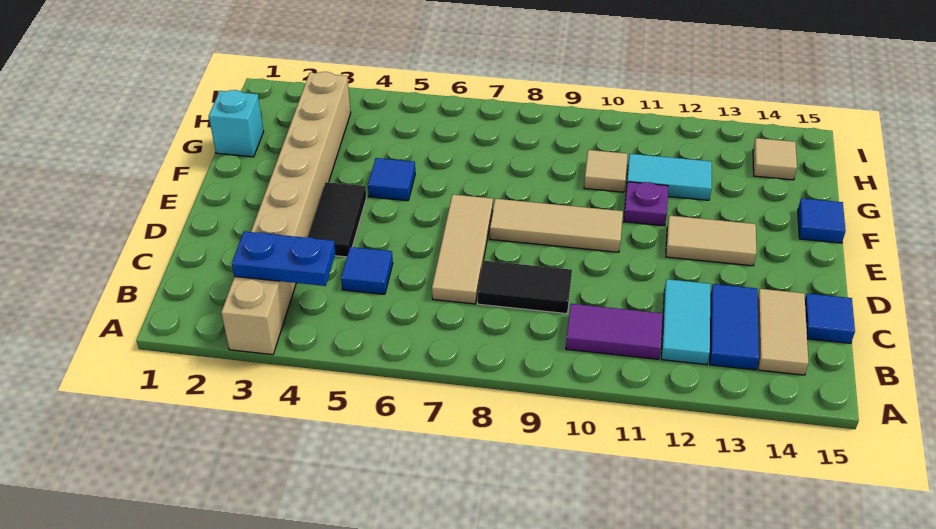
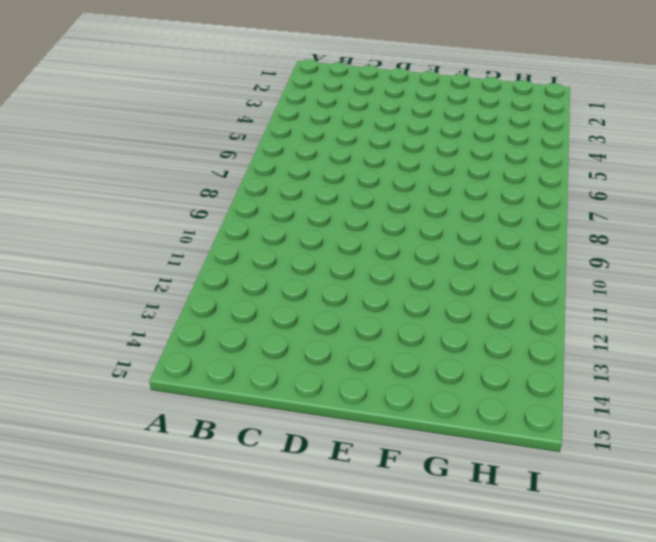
none -> tan 1x8 brick [221,72,351,355]
none -> purple 1x2 tile [566,304,662,359]
none -> cyan 1x2 tile [661,279,711,365]

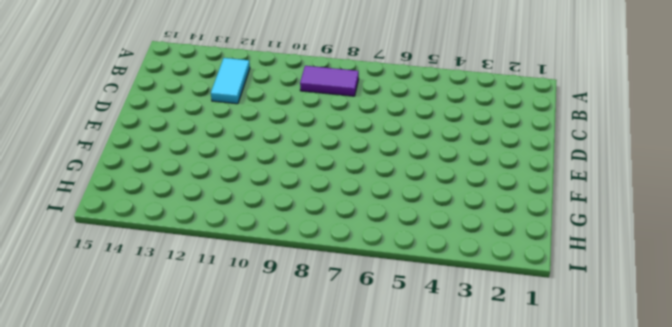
purple 1x2 tile [300,66,359,96] -> purple 1x2 tile moved to [566,304,662,359]
none -> tan 1x8 brick [221,72,351,355]
none -> blue 1x2 tile [710,284,759,370]
none -> tan 1x2 tile [758,289,809,375]

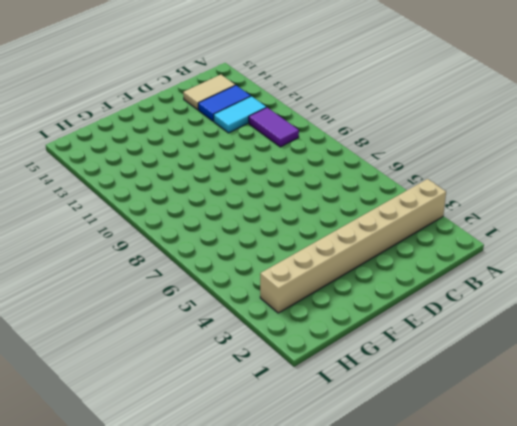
none -> blue 1x1 tile [341,247,393,294]
none -> tan 1x3 tile [432,194,493,304]
none -> black 1x2 tile [478,261,572,314]

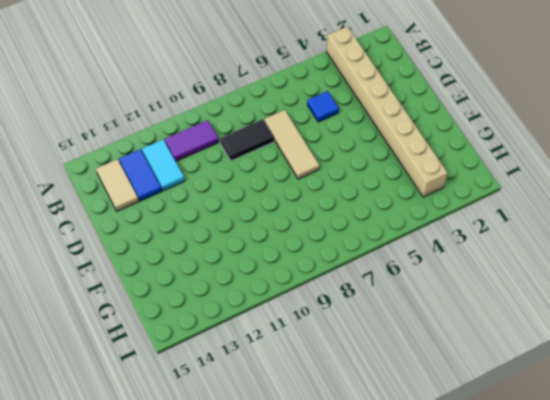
none -> blue 1x1 tile [805,294,855,344]
none -> black 1x2 tile [308,182,366,257]
none -> tan 1x3 tile [490,199,623,252]

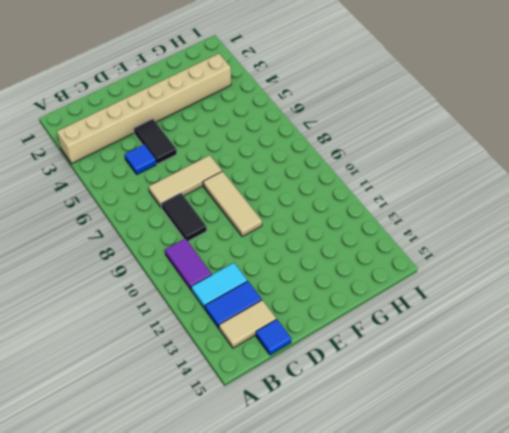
black 1x2 tile [134,119,177,164] -> black 1x2 tile turned to [308,182,366,257]
none -> tan 1x2 tile [666,216,756,266]
none -> blue 1x1 tile [368,158,415,201]
none -> purple 1x1 plate [624,182,668,226]

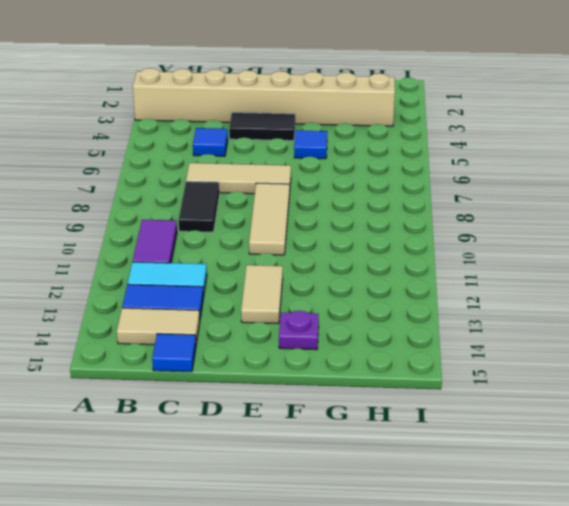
purple 1x1 plate [279,311,319,350] -> purple 1x1 plate moved to [624,182,668,226]
none -> blue 1x1 tile [798,198,846,243]
none -> cyan 1x1 brick [209,90,264,157]
none -> tan 1x1 tile [584,150,628,192]

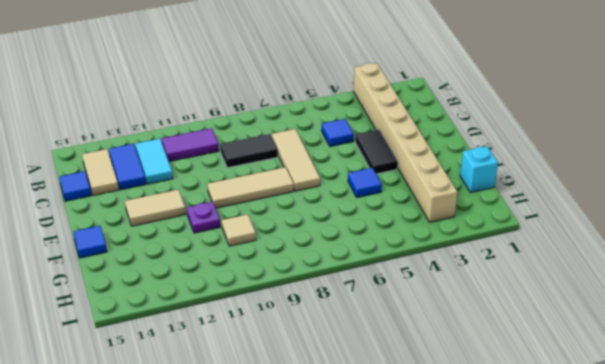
none -> cyan 1x2 tile [626,154,712,200]
none -> tan 1x1 tile [753,138,797,180]
none -> blue 1x2 plate [232,231,336,286]

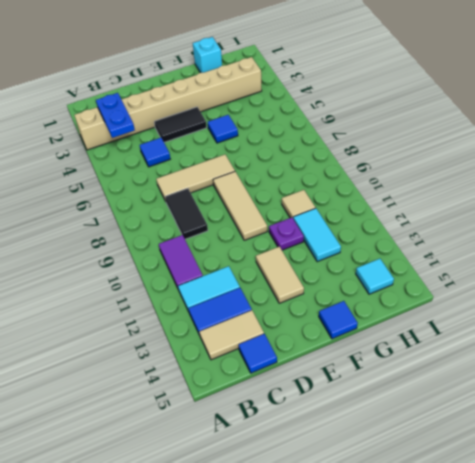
cyan 1x1 tile [356,259,394,294] -> tan 1x1 tile [753,138,797,180]

